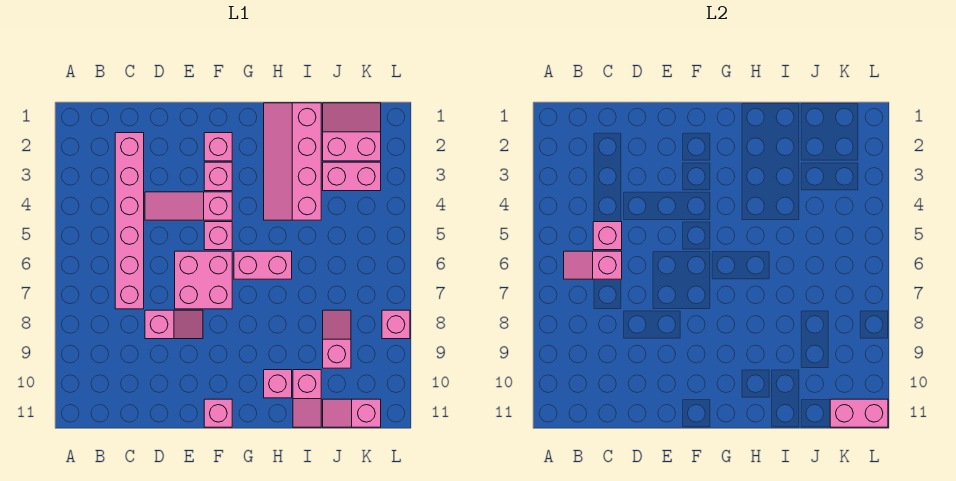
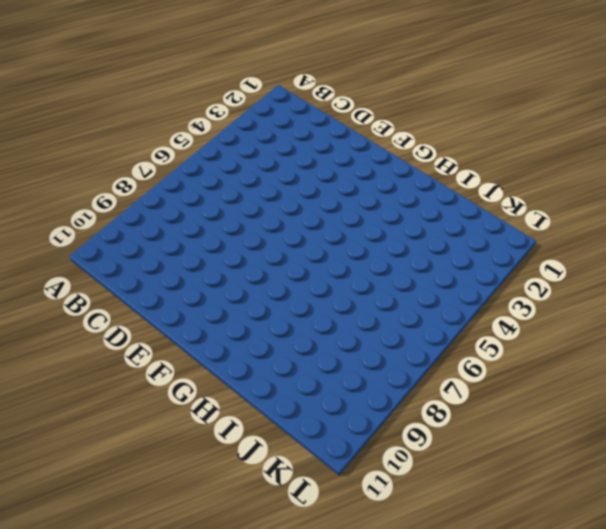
none -> pink 1x6 brick [115,133,144,309]
none -> pink 1x3 slope [145,192,232,220]
none -> pink 1x2 slope [145,310,203,339]

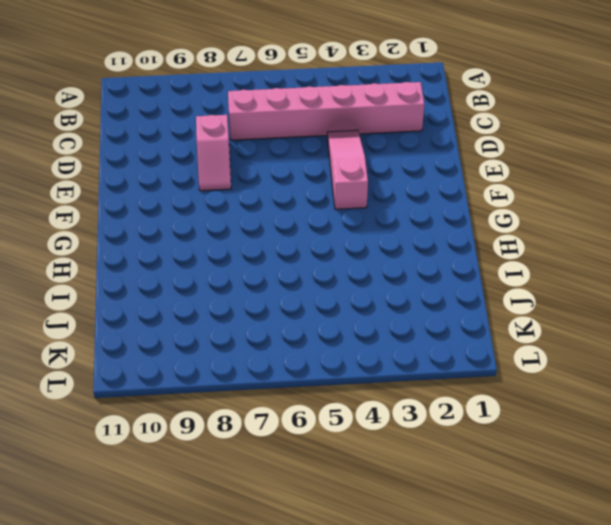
none -> pink 2x2 brick [175,251,232,309]
none -> pink 1x1 brick [204,133,232,161]
none -> pink 1x1 brick [204,162,232,191]

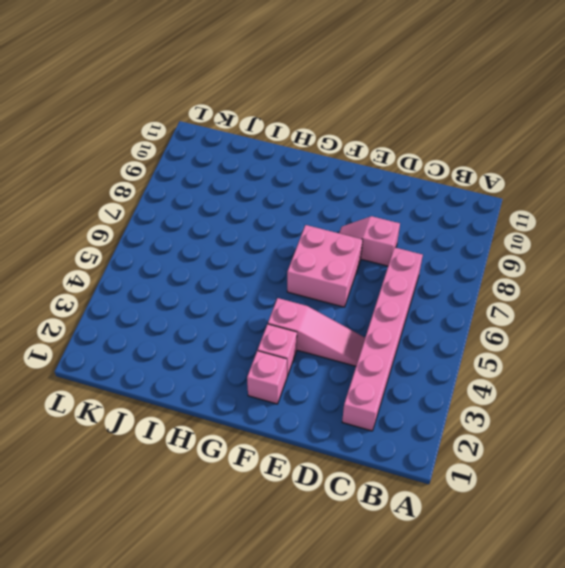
none -> pink 1x1 brick [204,222,232,250]
none -> pink 1x1 brick [204,399,232,427]
none -> pink 1x2 brick [234,251,292,279]

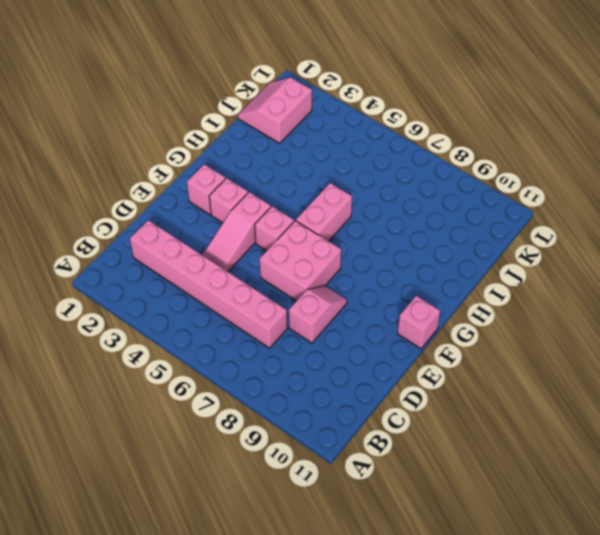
none -> pink 2x4 slope [264,103,321,220]
none -> pink 1x1 brick [264,370,292,398]
none -> pink 1x2 slope [293,370,321,427]

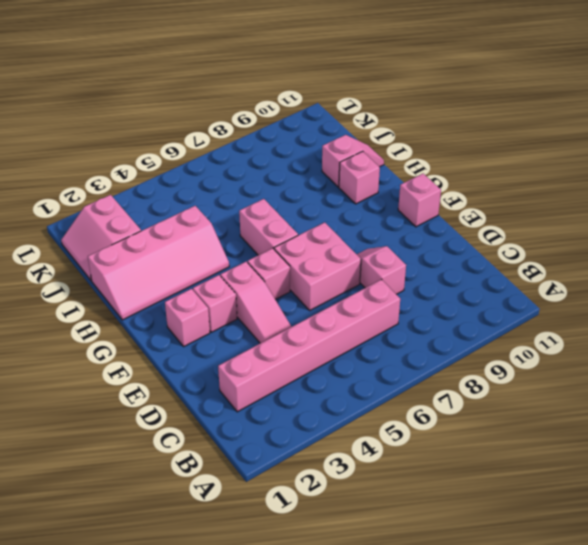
none -> pink 1x2 brick [323,162,381,191]
none -> pink 1x2 slope [323,310,351,368]
none -> pink 1x2 slope [323,399,381,427]

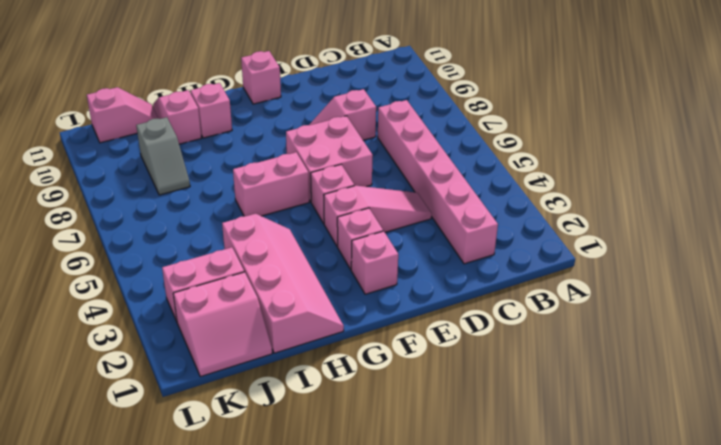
grey 1x2 slope [136,117,190,195] -> pink 1x2 slope [323,310,351,368]
none -> pink 1x1 brick [382,310,410,339]
none -> pink 1x2 slope [564,251,622,279]
none -> pink 1x1 brick [593,222,622,250]

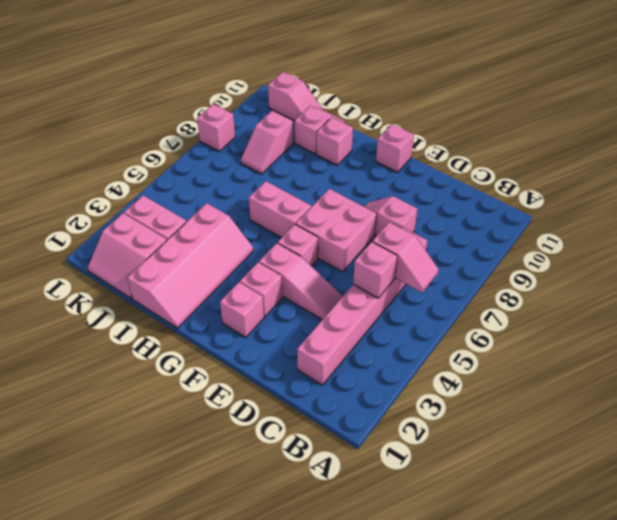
none -> pink 1x2 brick [830,399,888,427]

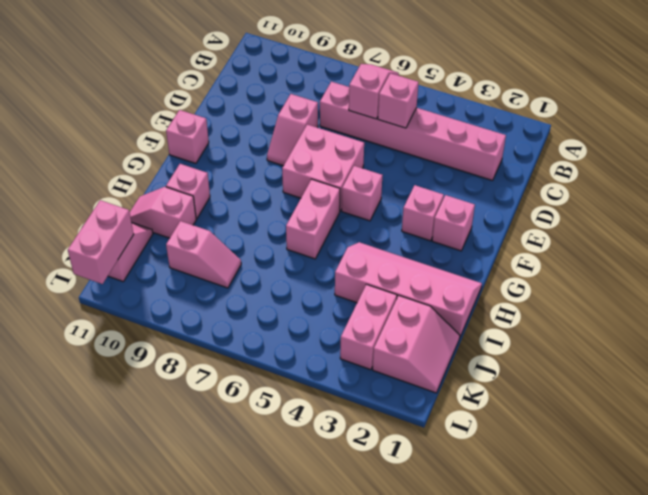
none -> pink 1x3 slope [145,192,232,220]
none -> pink 1x1 brick [382,310,410,339]

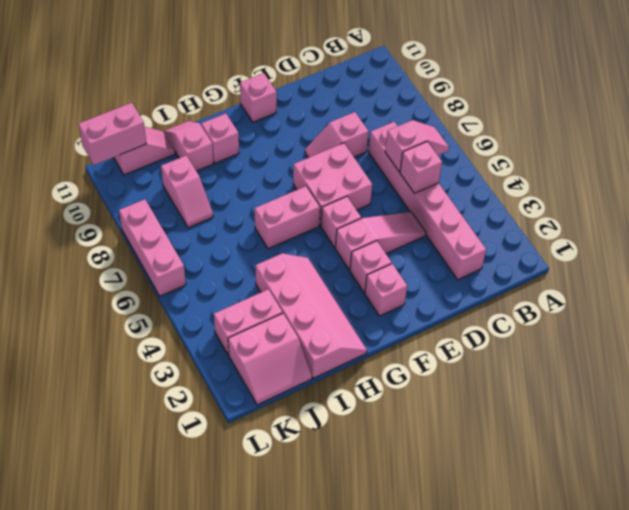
pink 1x3 brick [119,199,186,296] -> pink 1x1 brick [382,310,410,339]

